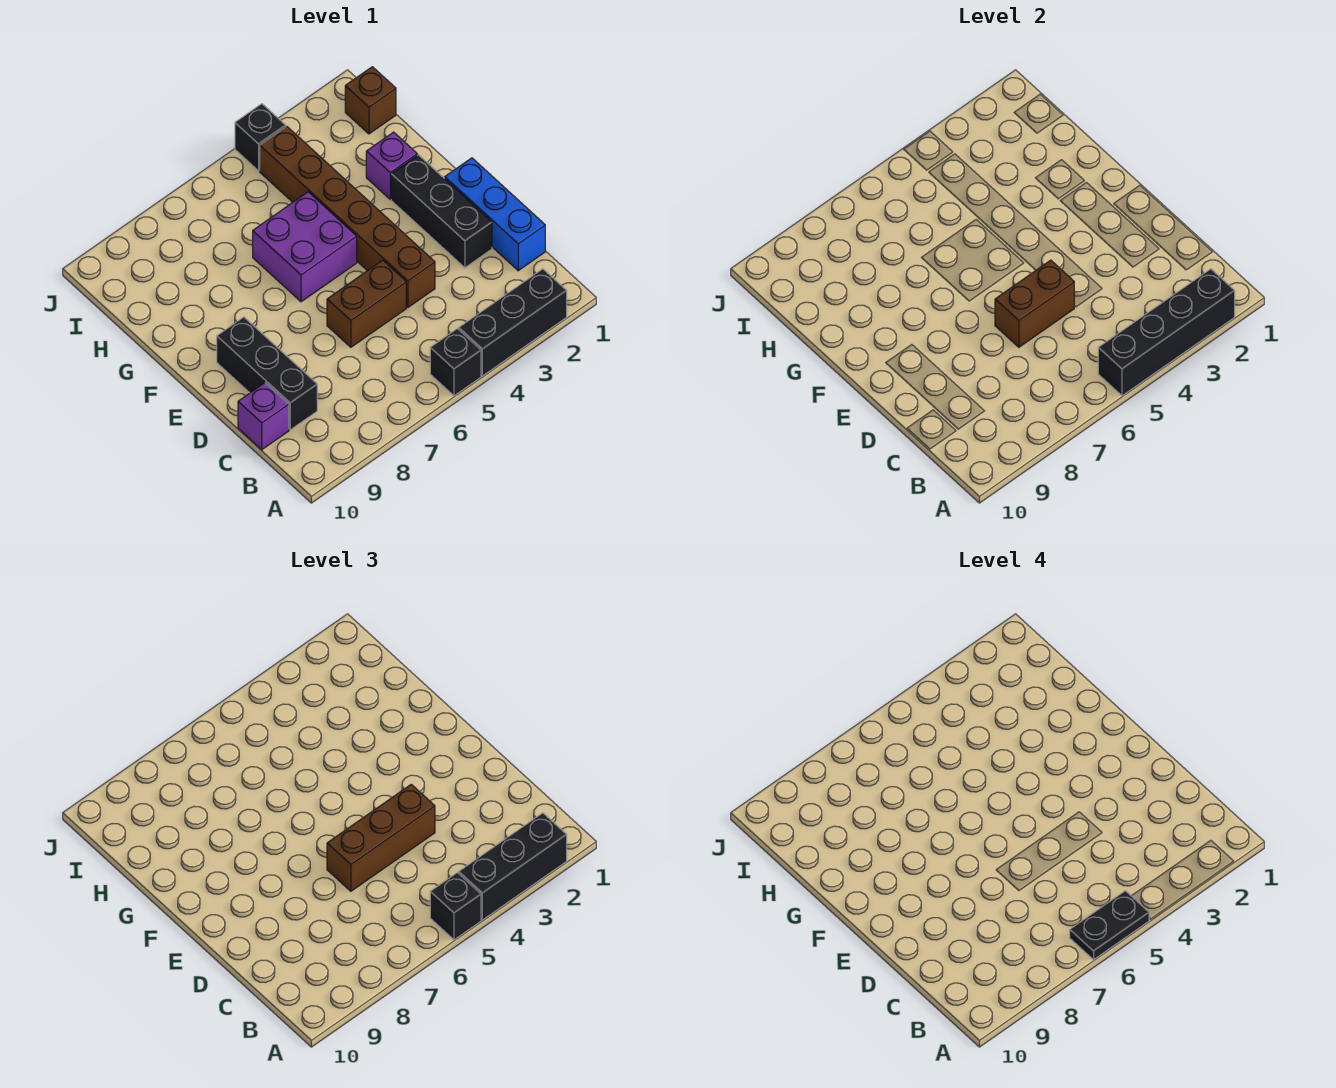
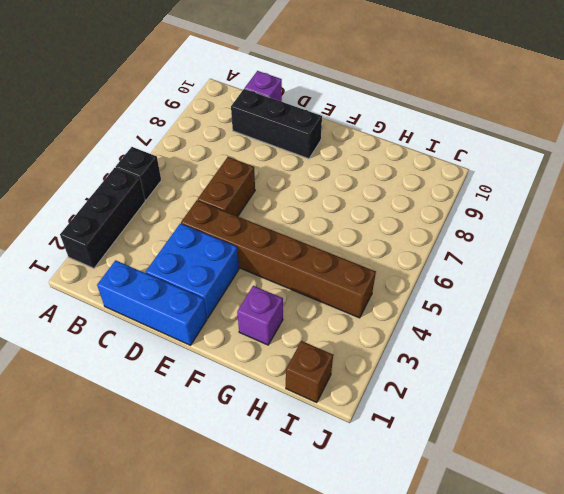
blue 2x2 brick [146,224,239,318] -> black 1x3 brick [391,155,492,268]
none -> purple 2x2 brick [253,192,357,302]
none -> black 1x1 brick [235,104,286,171]
none -> black 1x4 brick [1098,269,1235,396]

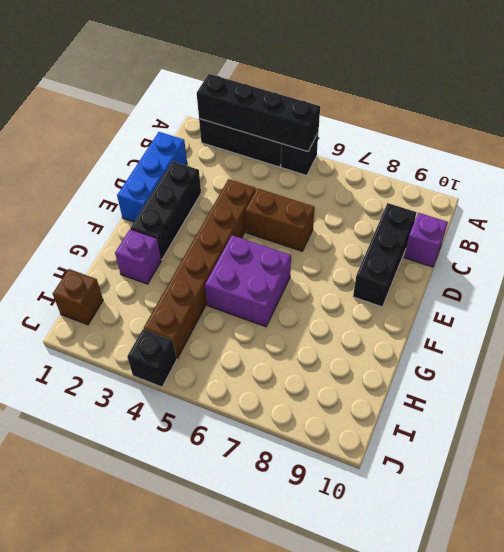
none -> brown 1x2 brick [995,260,1074,347]
none -> black 1x3 brick [459,813,567,920]
none -> black 1x1 brick [430,873,481,940]

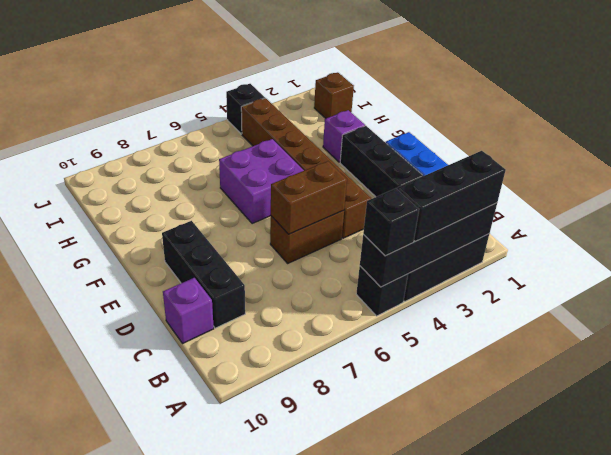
none -> brown 1x3 brick [327,784,435,891]
none -> black 1x2 plate [1070,891,1149,960]

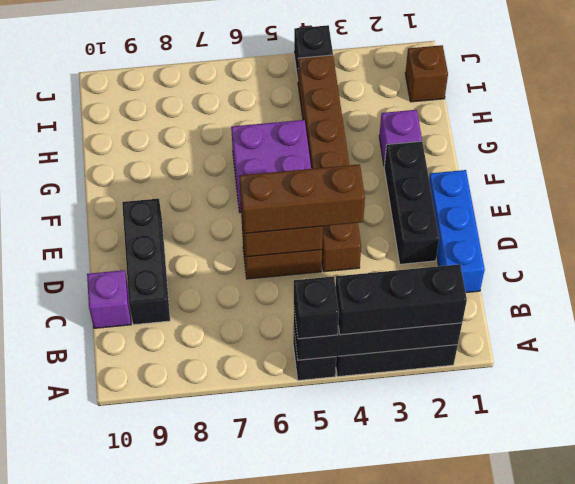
none -> black 1x2 plate [1070,891,1149,960]

